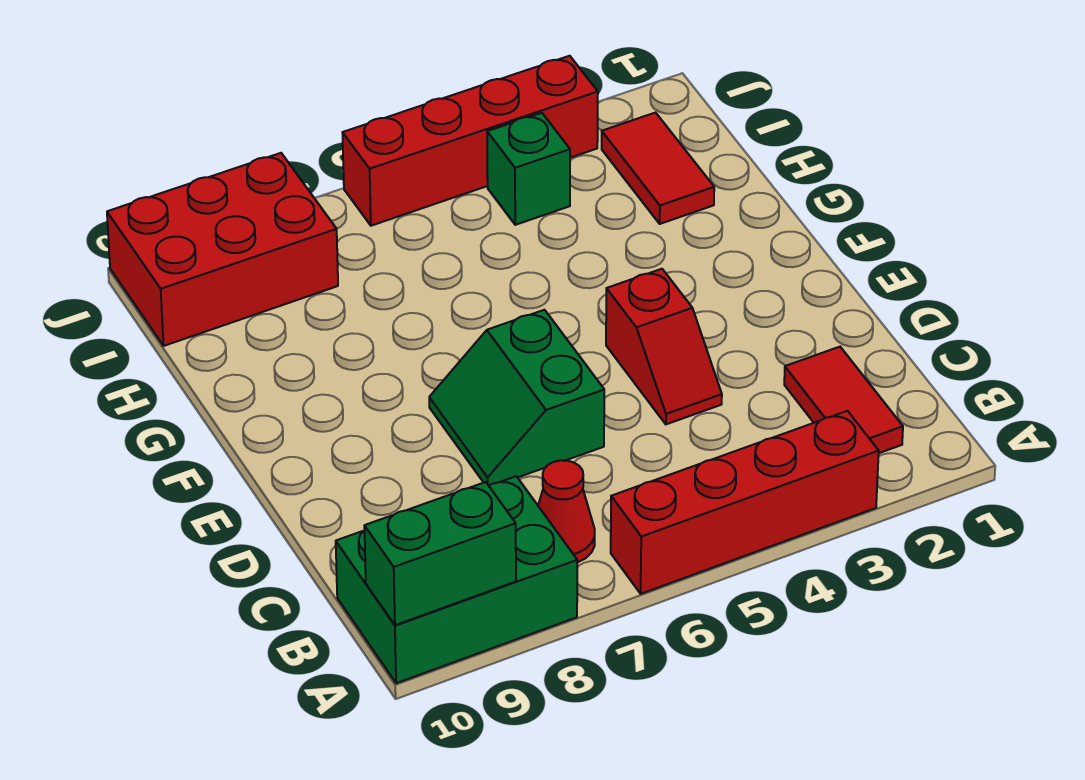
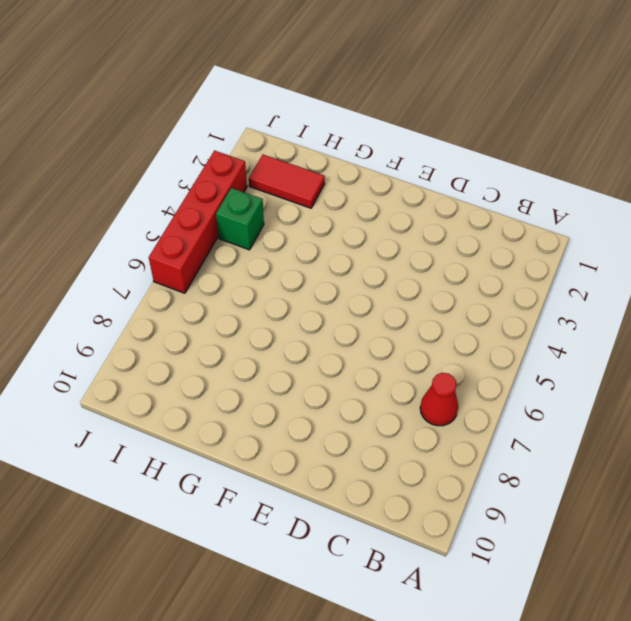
none -> red 1x4 brick [611,411,879,594]
none -> green 2x3 brick [336,476,577,683]

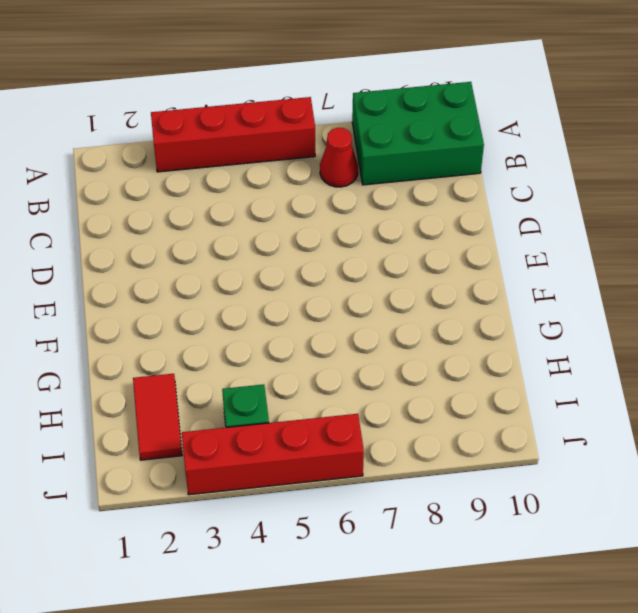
none -> red 1x2 tile [784,347,903,453]
none -> red 1x2 slope [606,269,722,424]

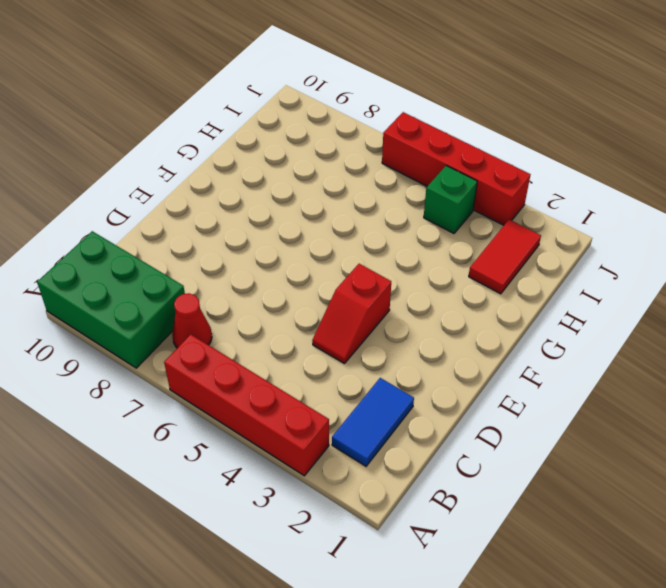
blue 1x2 tile [332,378,414,466] -> red 1x2 tile [784,347,903,453]
none -> green 2x2 slope [429,310,604,485]
none -> red 2x3 brick [107,153,338,346]

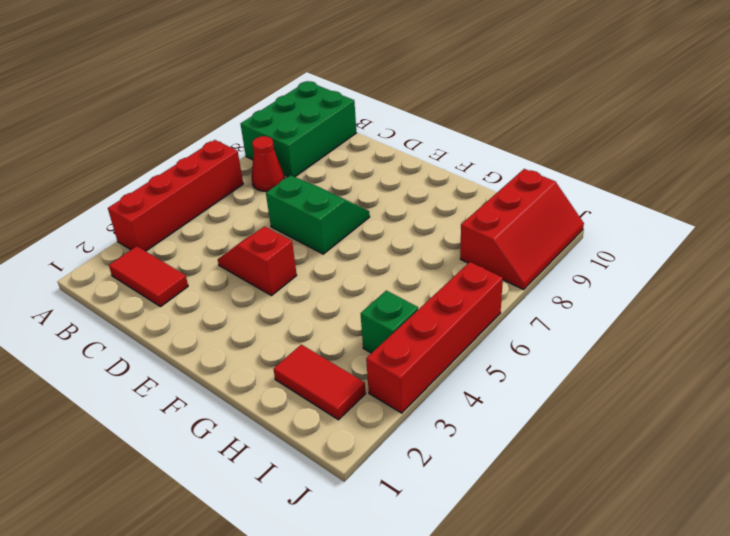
red 2x3 slope [460,169,584,290] -> red 2x3 brick [107,153,338,346]
none -> green 1x2 brick [364,482,516,625]

